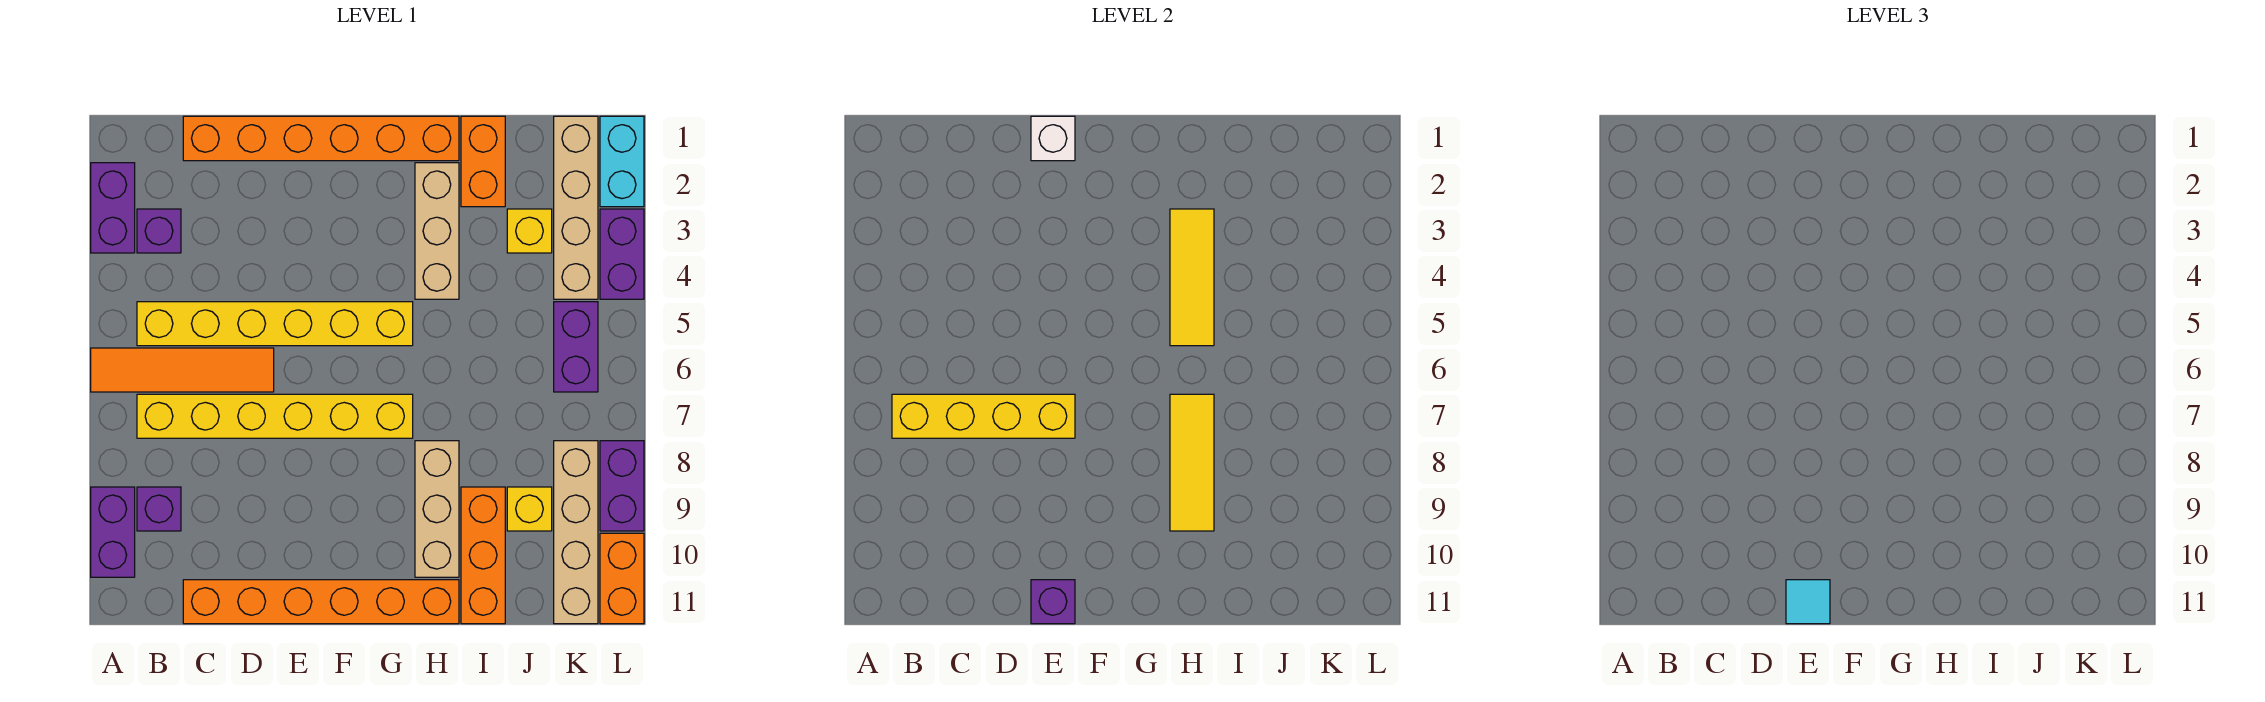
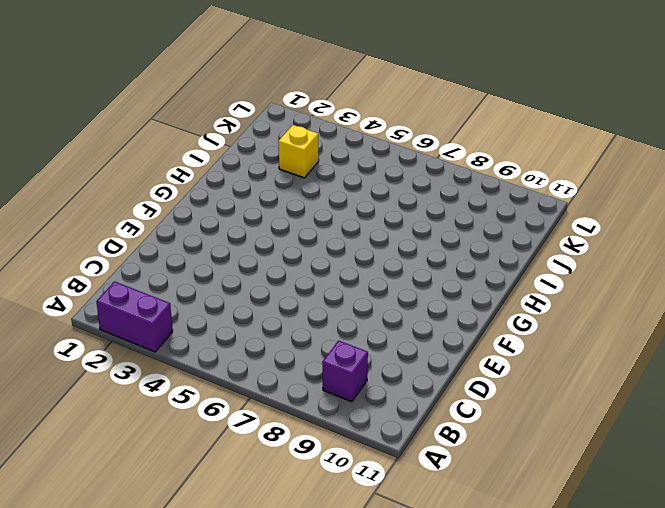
none -> orange 1x4 tile [91,348,274,392]
none -> purple 1x2 brick [91,487,135,577]
none -> purple 1x1 brick [137,209,181,253]

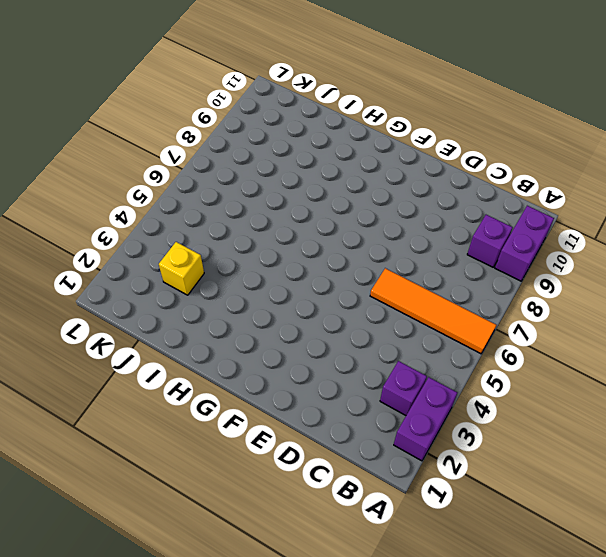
none -> yellow 1x6 brick [137,302,413,346]
none -> yellow 1x6 brick [137,394,413,438]
none -> orange 1x6 brick [183,116,459,161]

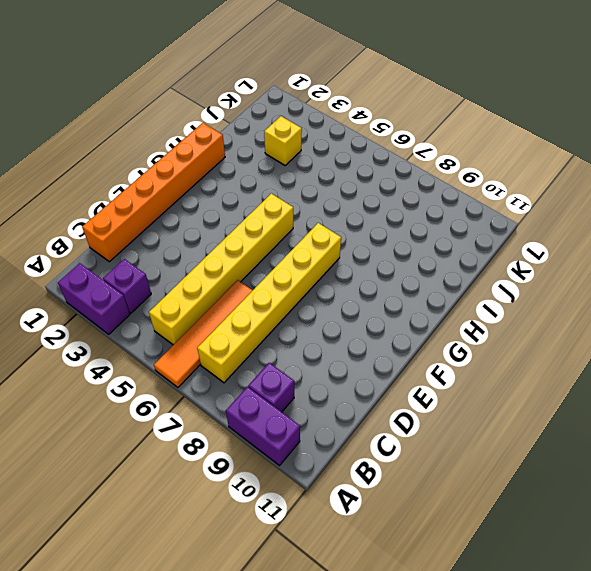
none -> orange 1x6 brick [183,580,459,624]
none -> tan 1x3 brick [415,163,459,299]
none -> tan 1x3 brick [415,441,459,577]

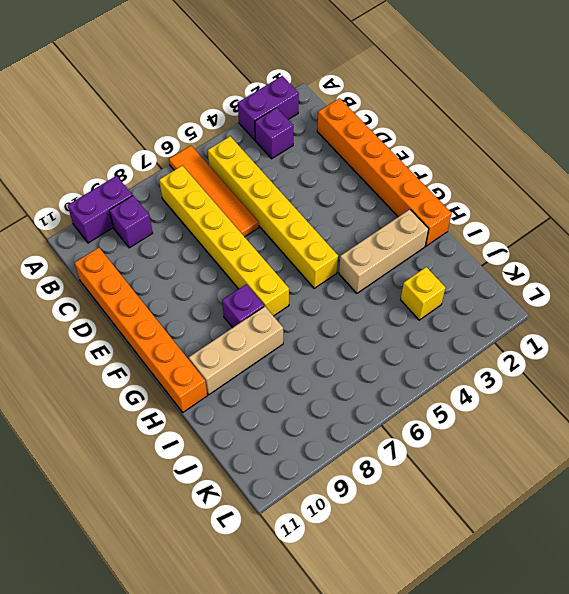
purple 1x1 brick [222,284,264,328] -> purple 1x1 brick moved to [1031,580,1075,624]
none -> orange 1x2 brick [461,116,505,207]
none -> orange 1x3 brick [461,487,505,624]
none -> yellow 1x1 brick [507,487,552,531]

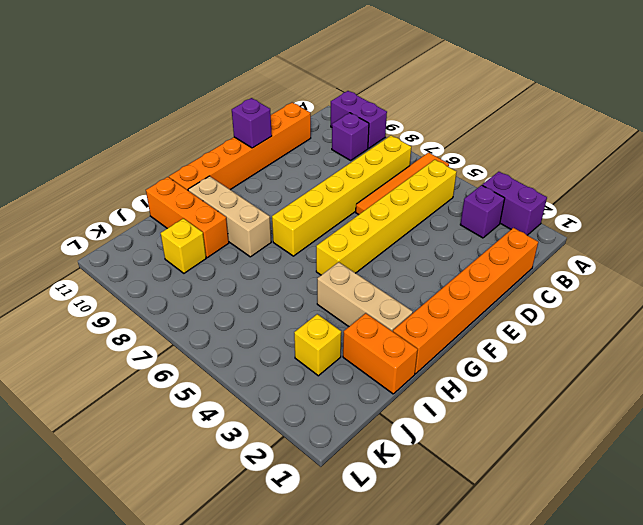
none -> tan 1x4 brick [554,116,598,299]
none -> purple 1x2 brick [554,302,598,392]
none -> tan 1x4 brick [554,441,598,624]

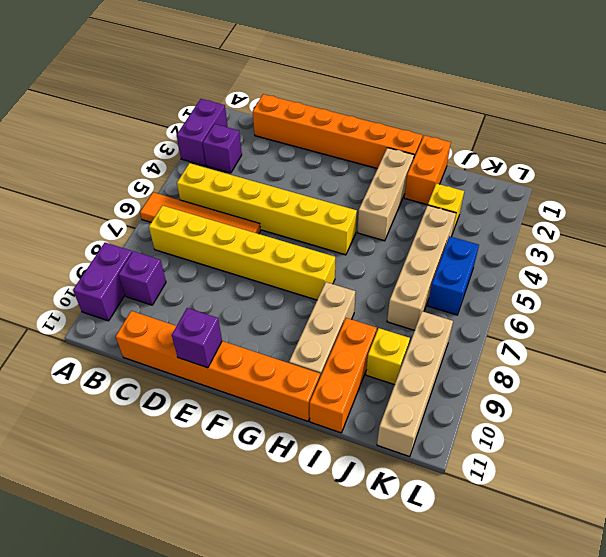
tan 1x4 brick [387,205,456,330] -> tan 1x4 brick moved to [554,116,598,299]
blue 1x2 brick [428,236,479,315] -> purple 1x2 brick [554,302,598,392]
none -> cyan 1x2 brick [600,116,644,207]
none -> purple 1x2 brick [600,209,644,299]
none -> purple 1x2 brick [600,441,644,531]

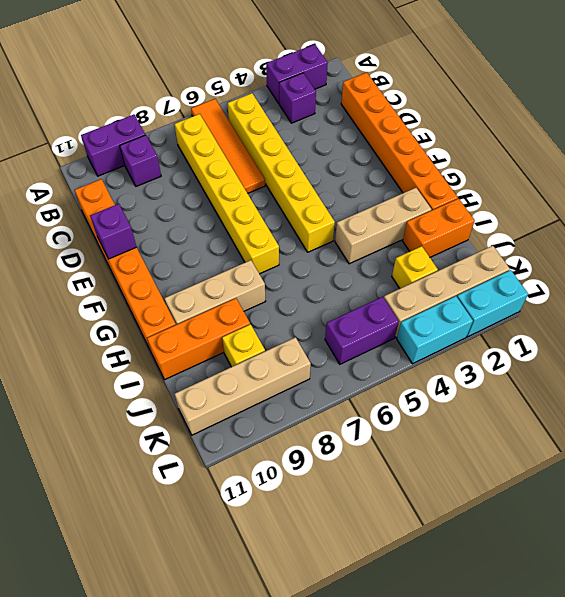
cyan 1x2 brick [397,296,473,364] -> purple 1x2 brick [600,209,644,299]
none -> purple 1x2 brick [600,441,644,531]
none -> orange 1x2 brick [600,533,644,624]
none -> yellow 1x4 brick [892,394,1075,438]

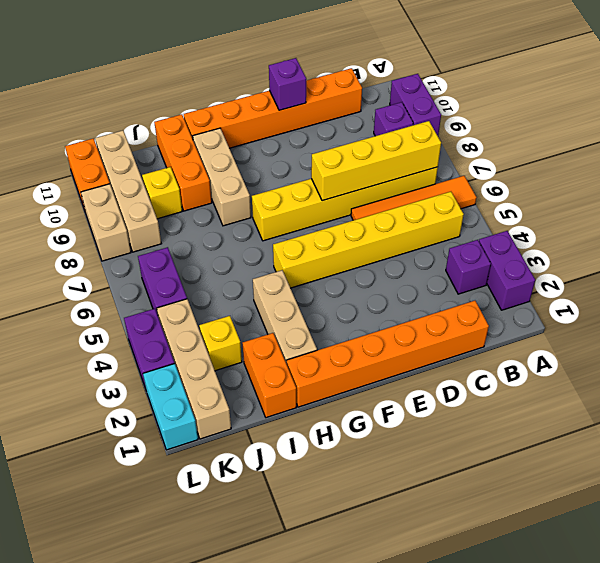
tan 1x2 brick [81,184,131,261] -> purple 1x2 brick [600,441,644,531]
none -> white 1x1 brick [1031,116,1075,161]
none -> yellow 1x3 tile [1170,209,1214,346]
none -> yellow 1x3 tile [1170,394,1214,531]

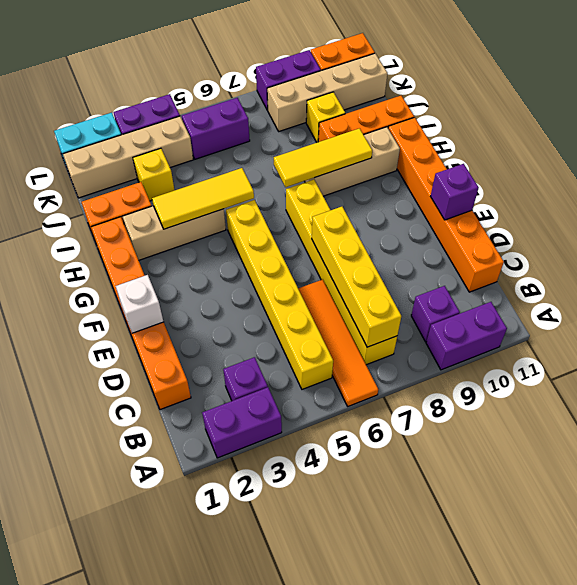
none -> cyan 1x1 tile [1786,580,1830,624]

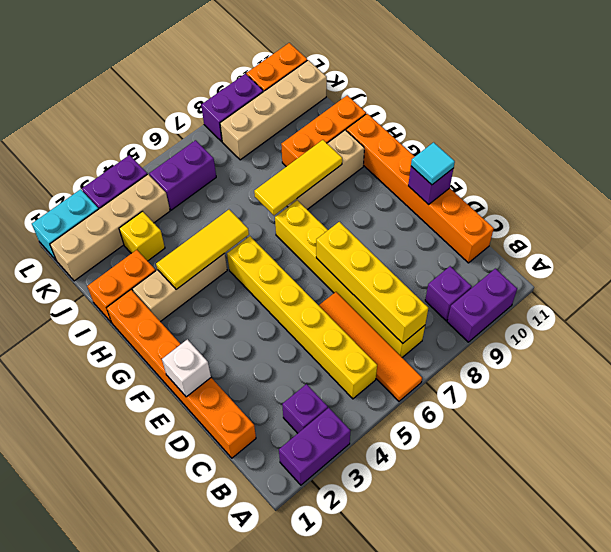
none -> yellow 1x1 brick [507,487,552,531]

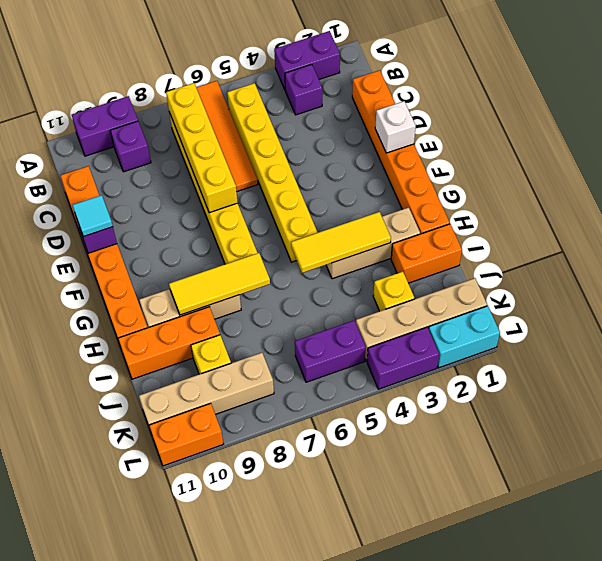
none -> purple 1x2 brick [600,441,644,531]

